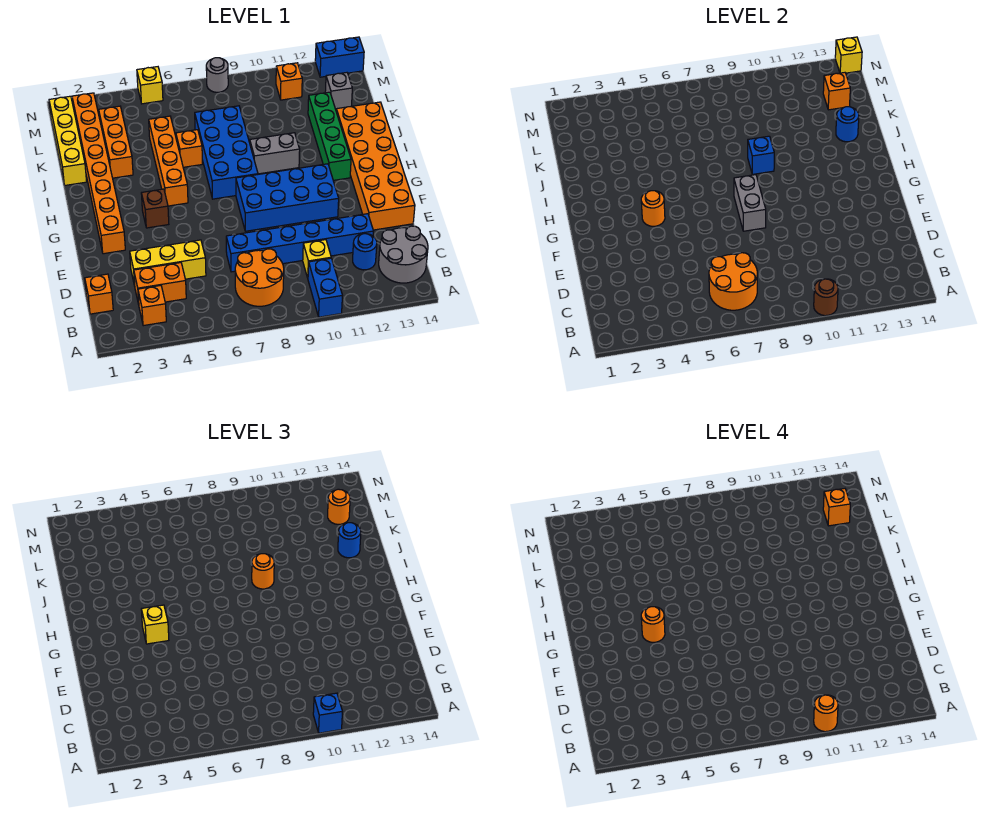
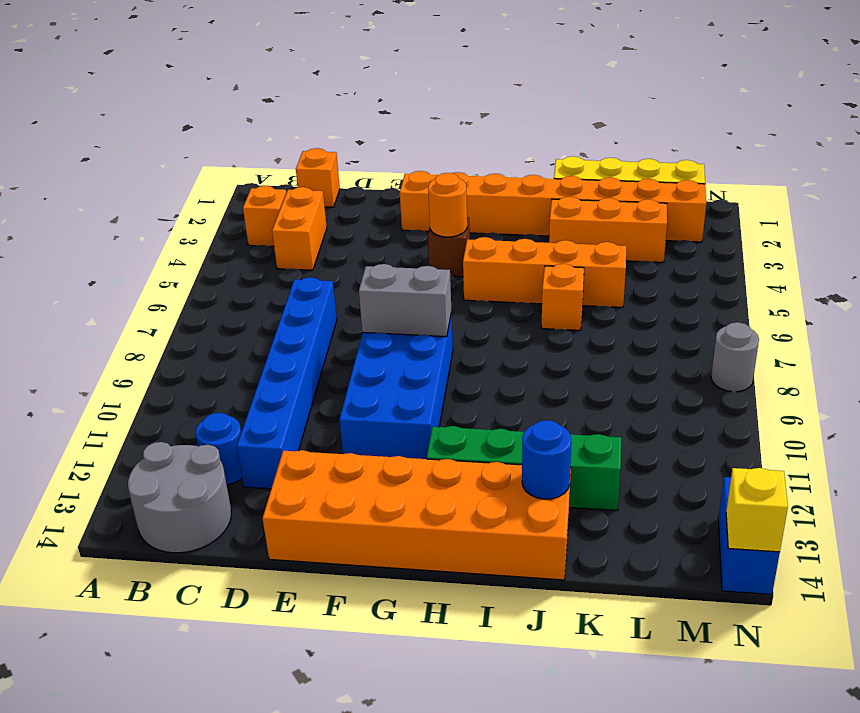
none -> blue 1x2 brick [308,258,343,317]
none -> orange 2x2 round brick [235,249,284,306]
none -> yellow 1x1 brick [303,240,331,278]
none -> yellow 1x3 brick [130,240,206,286]

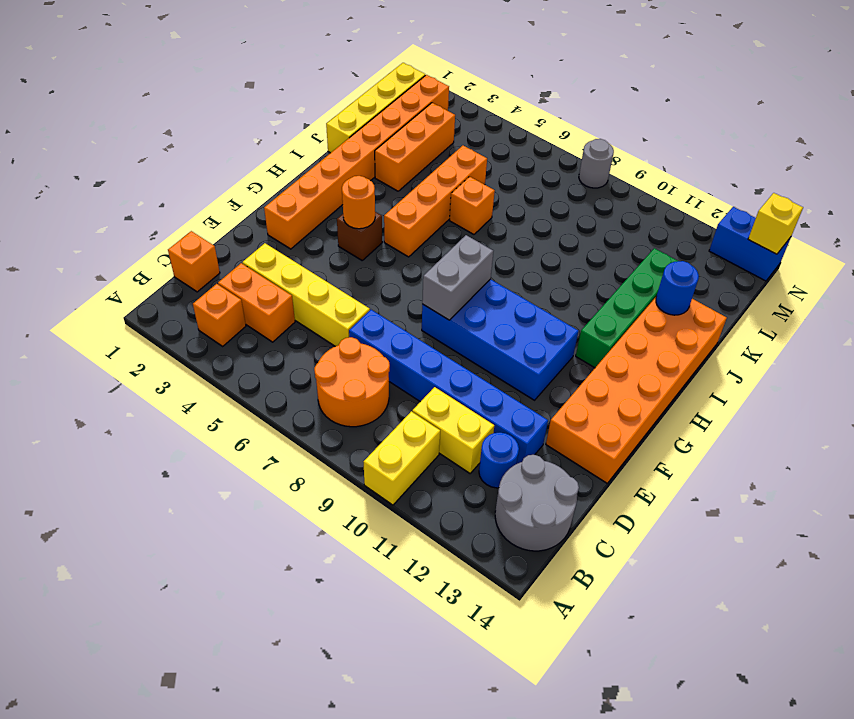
yellow 1x2 brick [364,411,440,505] -> blue 1x2 brick [308,258,343,317]
yellow 1x2 brick [412,387,494,473] -> yellow 1x1 brick [303,240,331,278]
yellow 1x4 brick [242,243,370,346] -> yellow 1x3 brick [130,240,206,286]
none -> blue 2x4 brick [195,106,258,199]
none -> grey 1x2 brick [250,133,300,174]
none -> grey 1x1 brick [325,73,352,109]
none -> orange 1x1 brick [276,63,302,100]

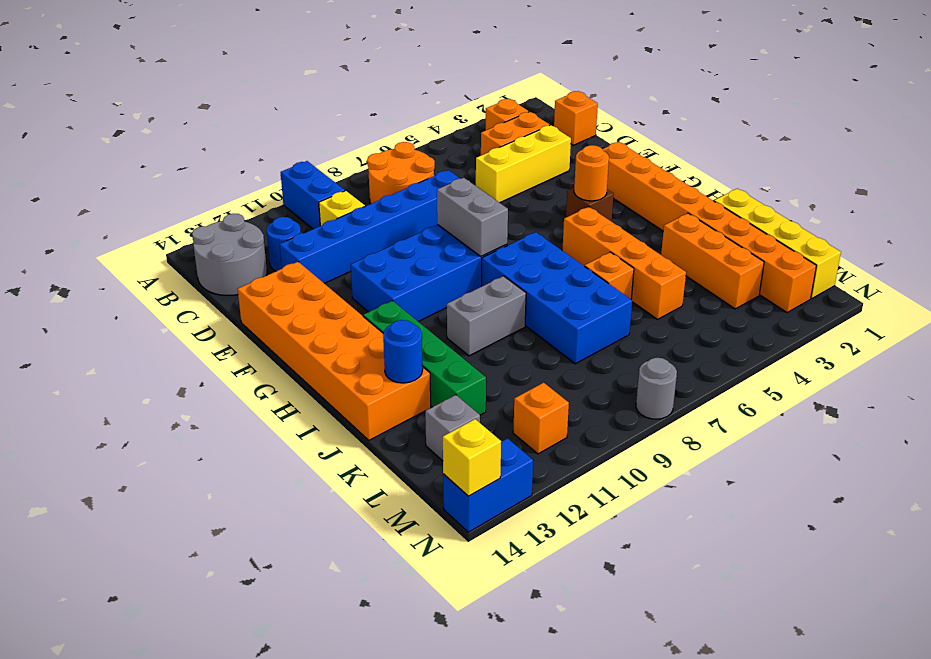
none -> yellow 1x1 brick [137,67,163,104]
none -> brown 1x1 round brick [814,279,838,316]
none -> orange 2x2 round brick [709,253,757,310]
none -> blue 1x1 brick [748,136,774,174]

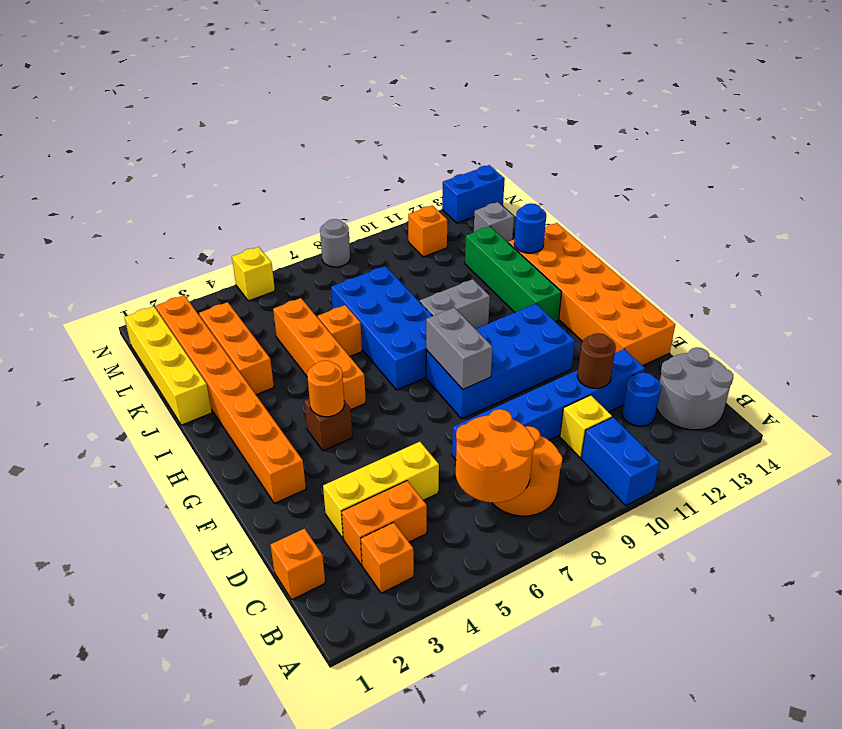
brown 1x1 round brick [577,333,616,388] -> brown 1x1 round brick moved to [814,279,838,316]
none -> blue 1x1 brick [748,136,774,174]
none -> orange 1x1 brick [823,73,850,110]
none -> yellow 1x1 brick [835,37,862,73]
none -> blue 1x1 brick [313,693,343,733]

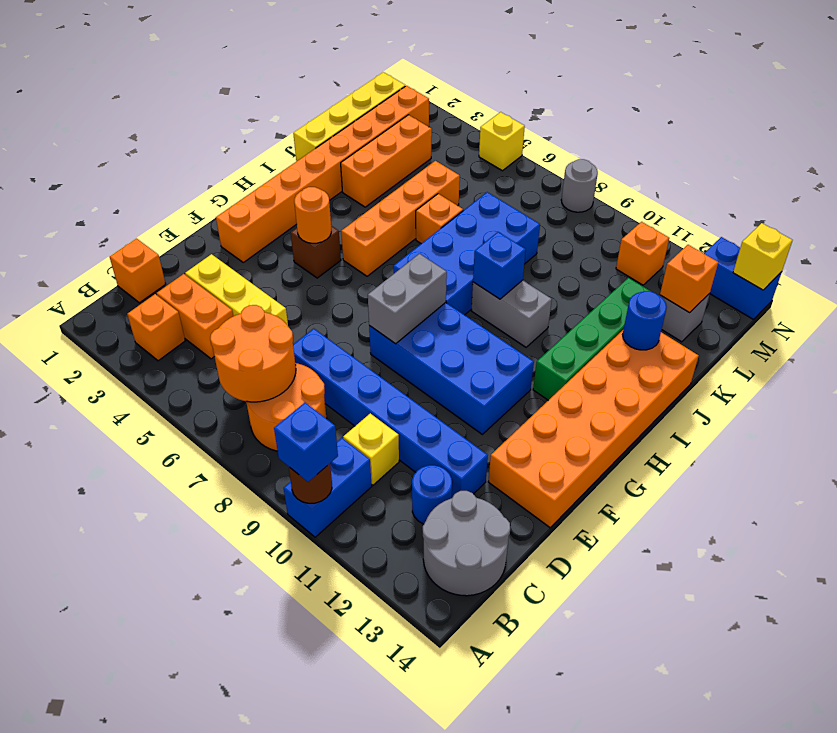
none -> yellow 1x1 brick [141,605,169,644]
none -> orange 1x1 round brick [252,554,274,589]
none -> blue 1x1 round brick [338,523,361,558]
none -> orange 1x1 round brick [328,489,350,524]

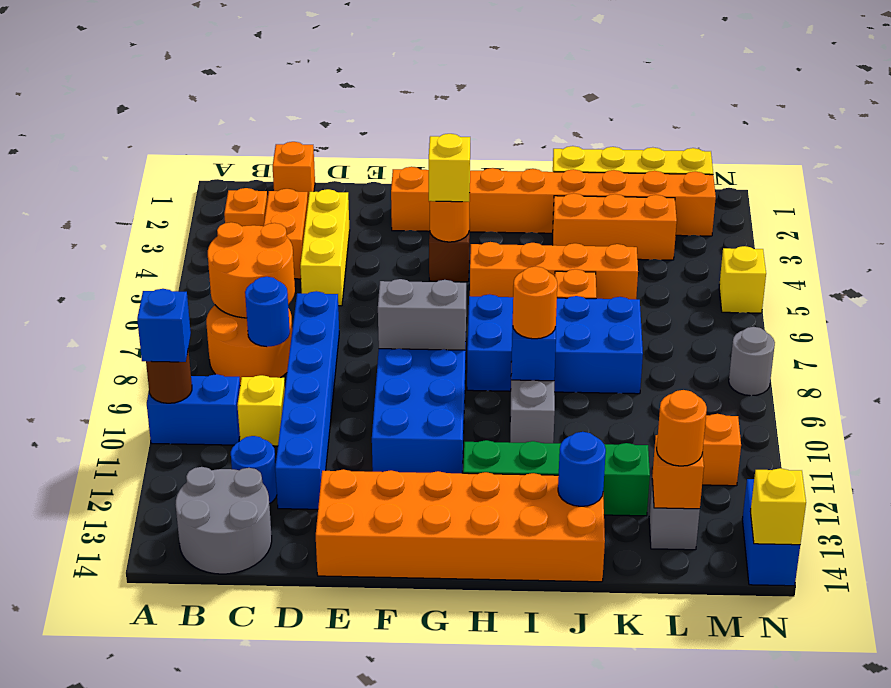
blue 1x1 round brick [245,277,290,347] -> blue 1x1 round brick moved to [338,523,361,558]
none -> orange 1x1 round brick [814,695,838,732]
none -> orange 1x1 round brick [641,607,665,642]
none -> orange 1x1 brick [823,489,850,526]

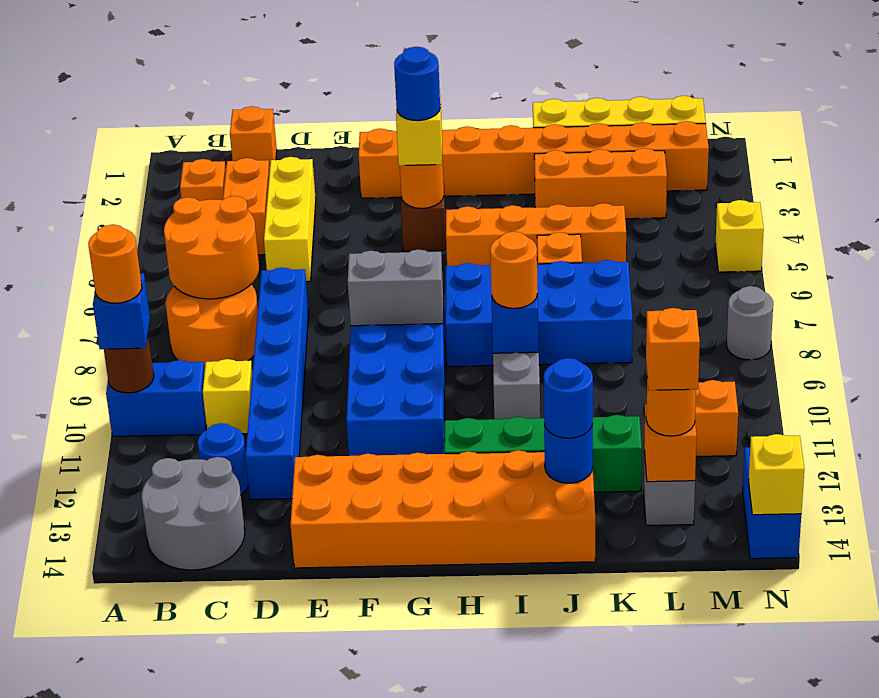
blue 1x1 round brick [394,47,440,121] -> orange 1x1 round brick [641,607,665,642]

